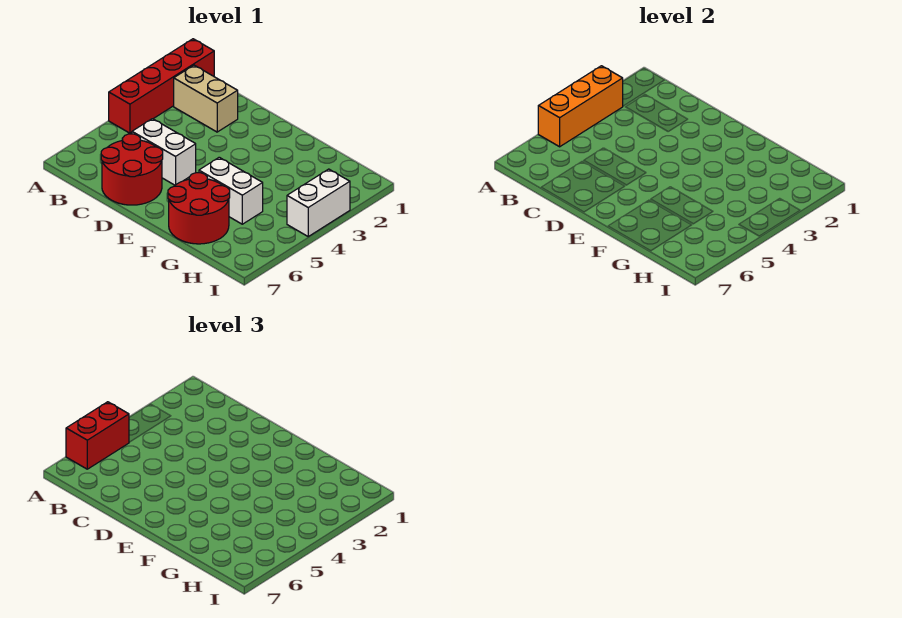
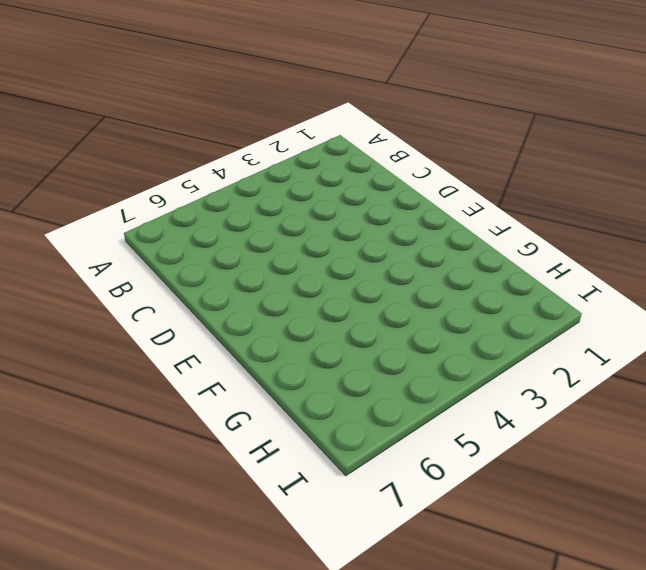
none -> red 1x4 brick [109,39,214,133]
none -> tan 1x2 brick [174,65,238,132]

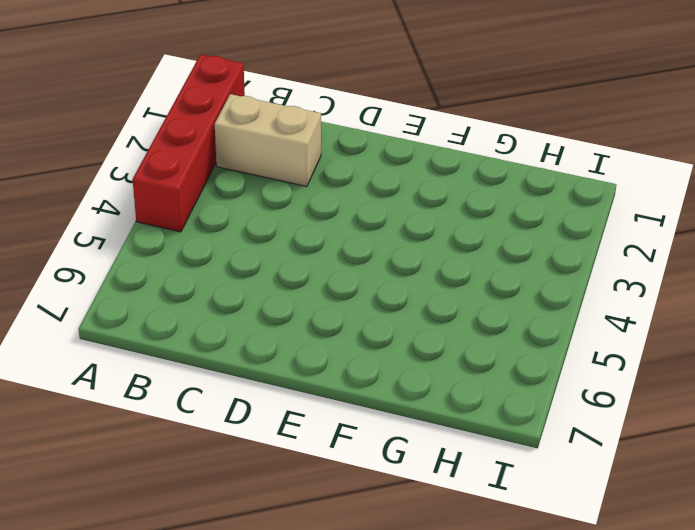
none -> white 1x2 brick [132,119,196,185]
none -> red 2x2 round brick [101,134,163,205]

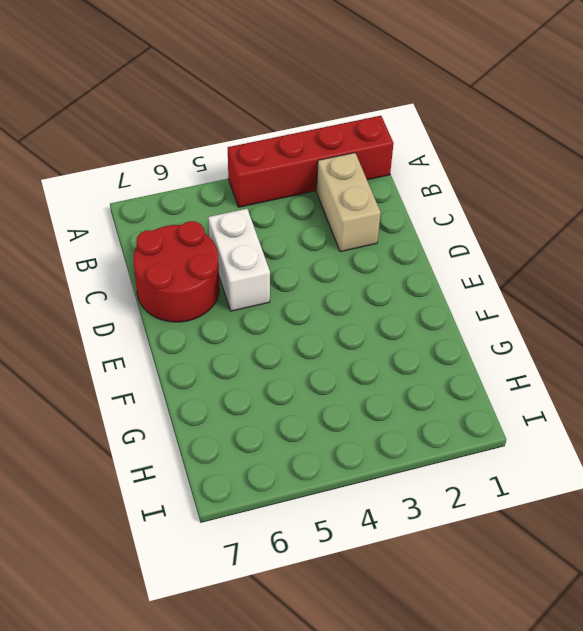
none -> white 1x2 brick [199,157,263,224]
none -> red 2x2 round brick [168,173,230,244]

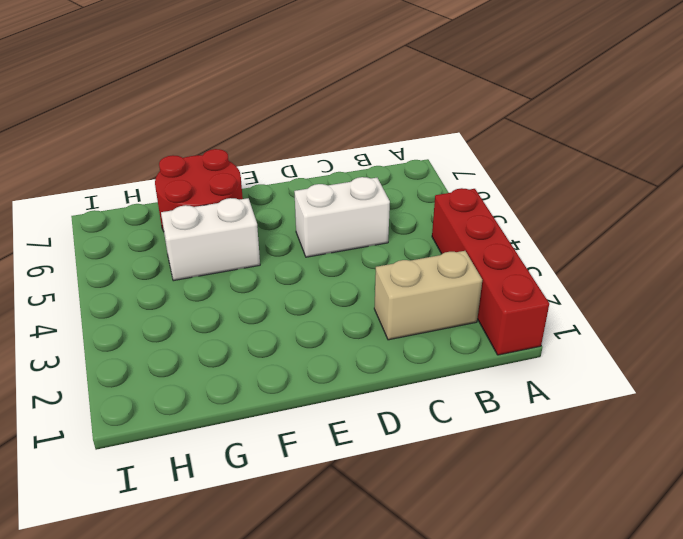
none -> red 2x2 round brick [101,134,163,205]
none -> white 1x2 brick [287,169,350,236]

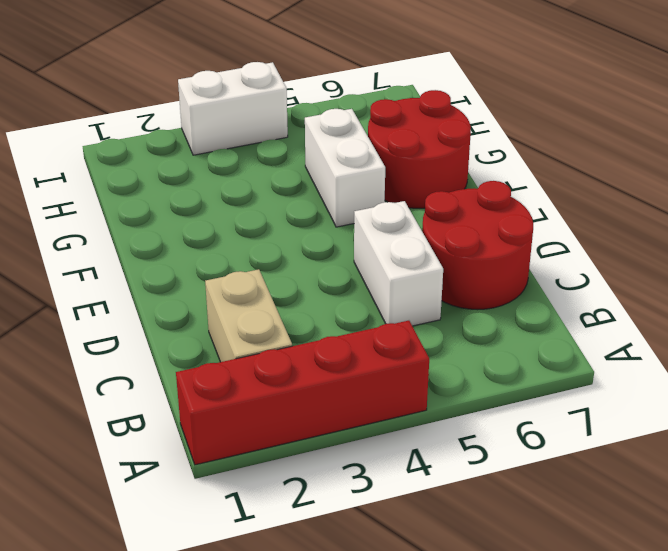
none -> orange 1x3 brick [538,66,623,147]
none -> red 1x2 brick [66,402,129,469]

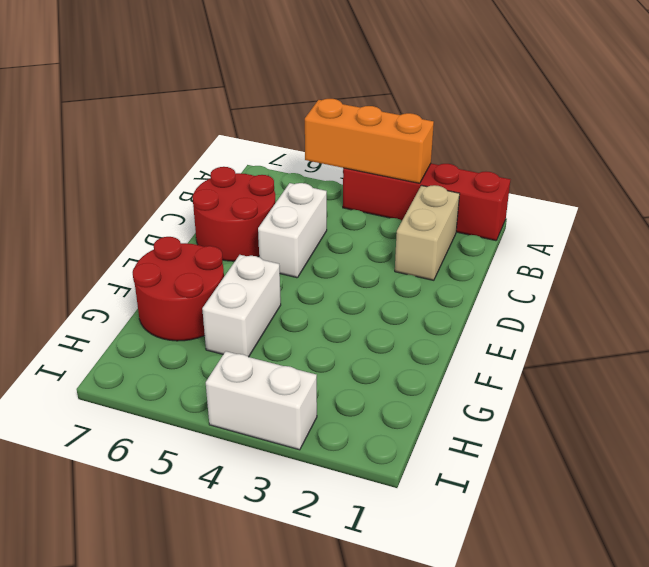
none -> red 1x2 brick [66,402,129,469]

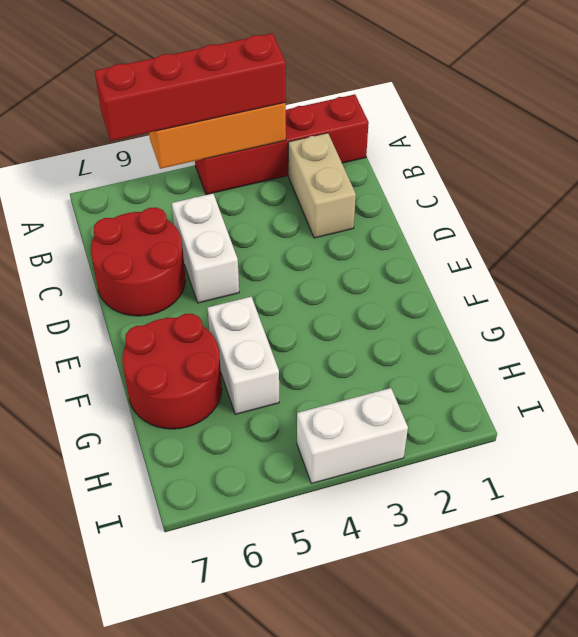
red 1x4 brick [95,33,286,141] -> red 1x2 brick [66,402,129,469]

